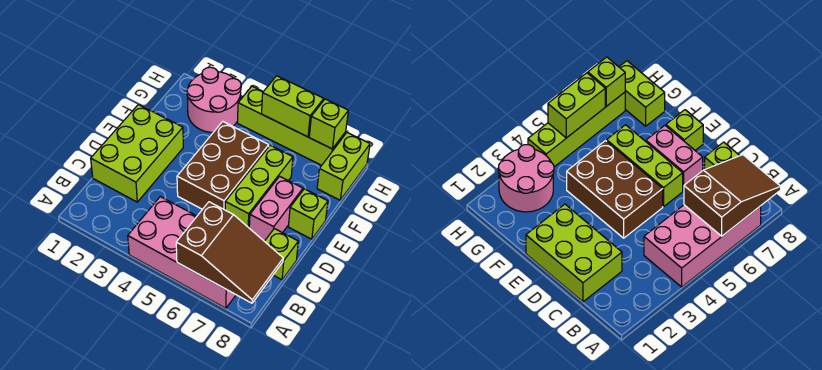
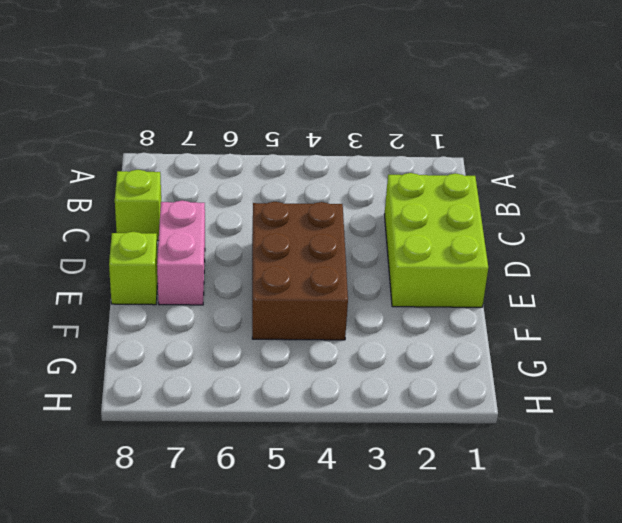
none -> pink 2x4 brick [128,197,236,308]
none -> lime 1x3 brick [225,145,293,228]
none -> pink 2x2 round brick [187,67,241,132]

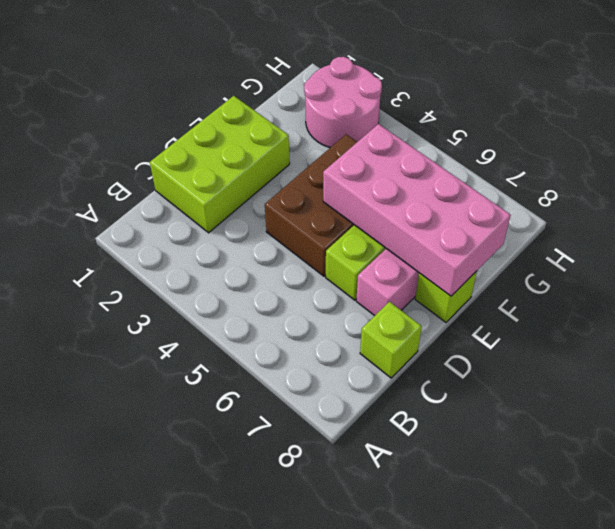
pink 2x4 brick [323,124,511,296] -> pink 2x4 brick moved to [128,197,236,308]
none -> lime 1x2 brick [317,133,370,200]
none -> lime 1x4 brick [238,86,346,165]
none -> brown 2x3 slope [176,202,283,303]

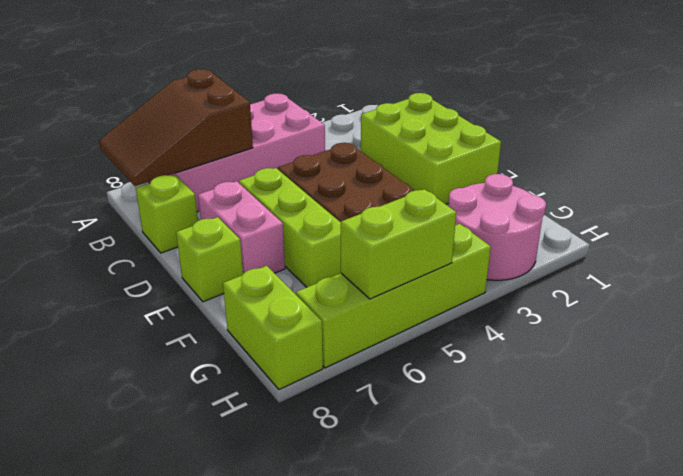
none -> lime 1x1 brick [309,99,348,149]

